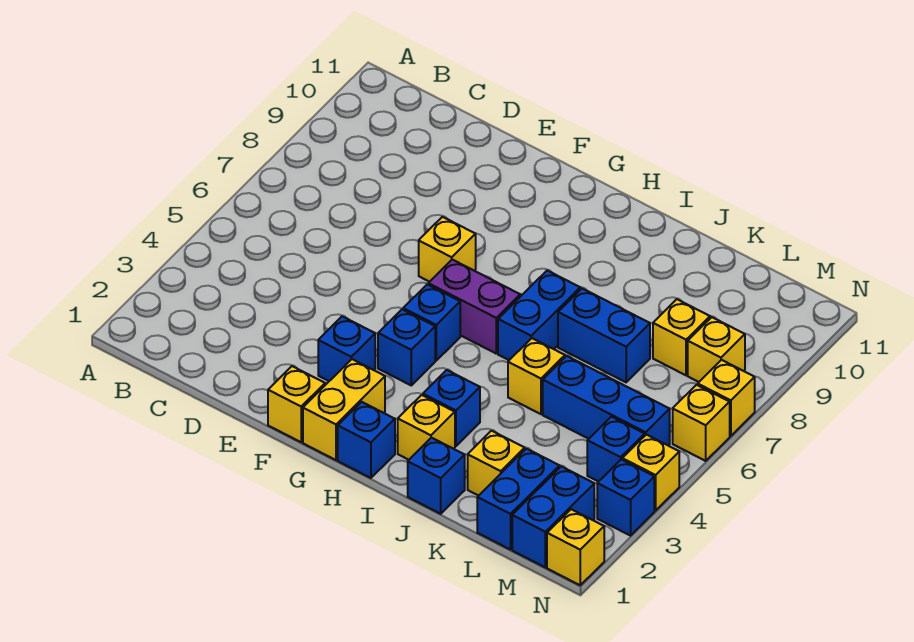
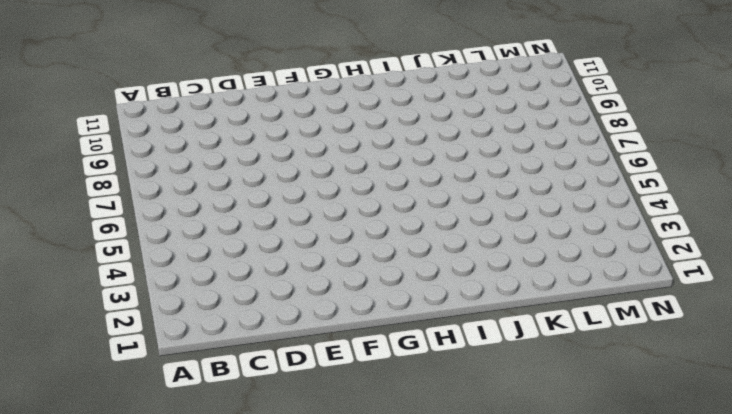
none -> yellow 1x1 brick [268,366,325,442]
none -> blue 1x1 brick [318,316,375,381]
none -> yellow 1x1 brick [419,217,476,282]

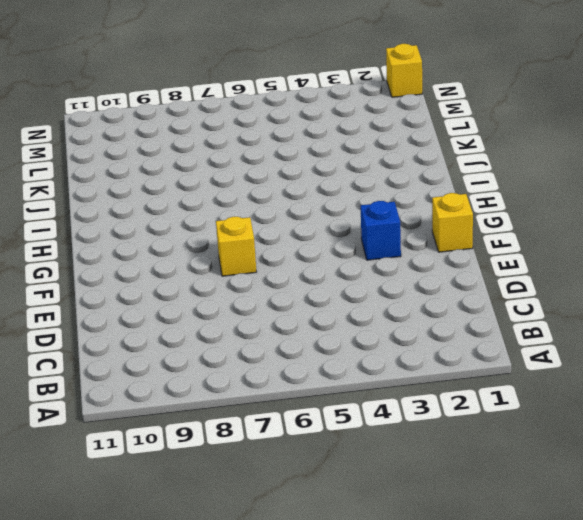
none -> yellow 1x2 brick [303,359,385,460]
none -> blue 1x1 brick [378,309,435,385]
none -> blue 1x1 brick [403,285,460,360]

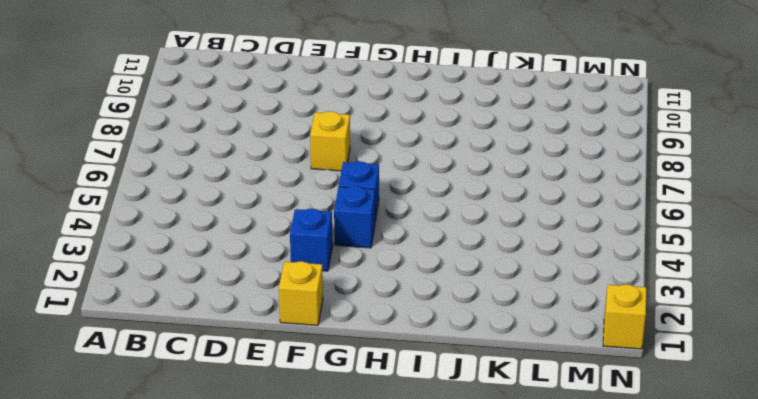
none -> yellow 1x2 brick [303,359,385,460]
none -> purple 1x2 brick [428,260,520,353]
none -> blue 1x1 brick [338,402,395,478]

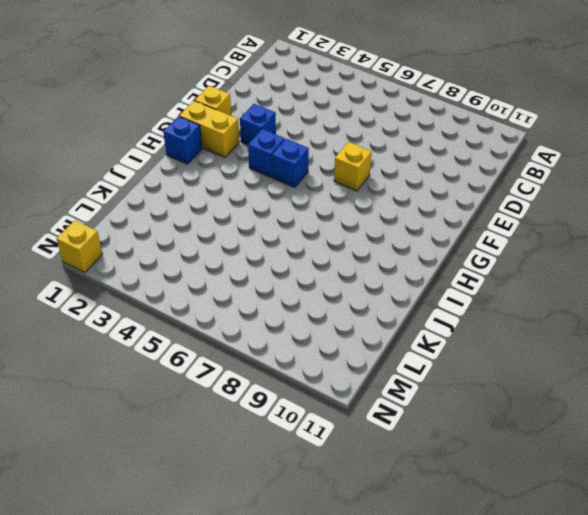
none -> purple 1x2 brick [428,260,520,353]
none -> yellow 1x1 brick [398,395,455,460]
none -> blue 1x1 brick [423,370,480,446]

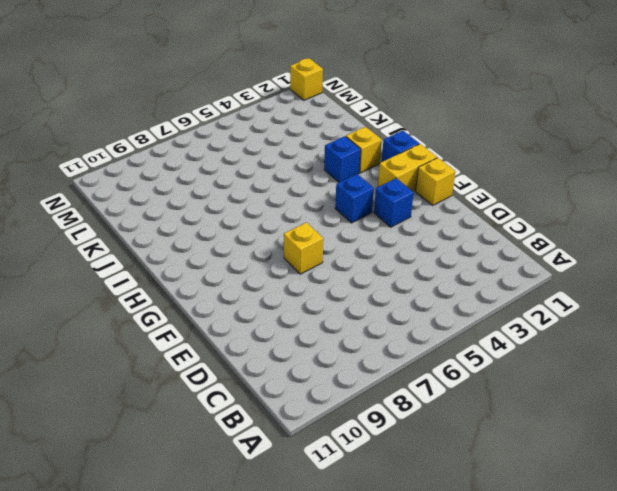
none -> blue 1x1 brick [403,285,460,360]
none -> purple 1x2 brick [428,260,520,353]
none -> blue 1x2 brick [498,271,580,360]

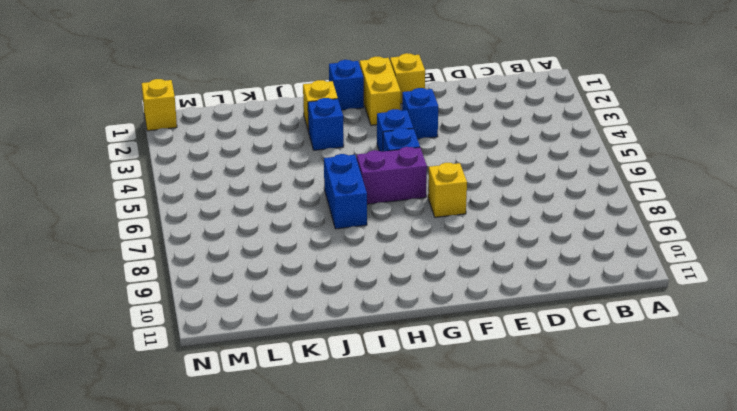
none -> blue 1x1 brick [408,438,465,514]
none -> yellow 1x1 brick [508,338,565,414]
none -> blue 1x2 brick [558,288,650,382]

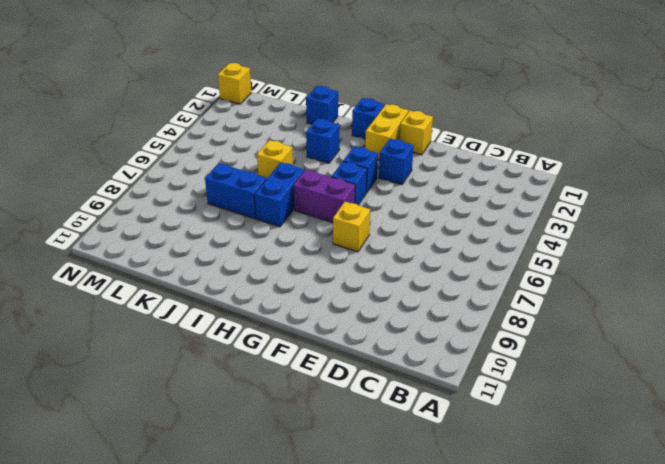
none -> yellow 1x1 brick [398,395,455,460]
none -> yellow 1x1 brick [468,431,525,496]
none -> blue 1x3 brick [543,356,670,446]

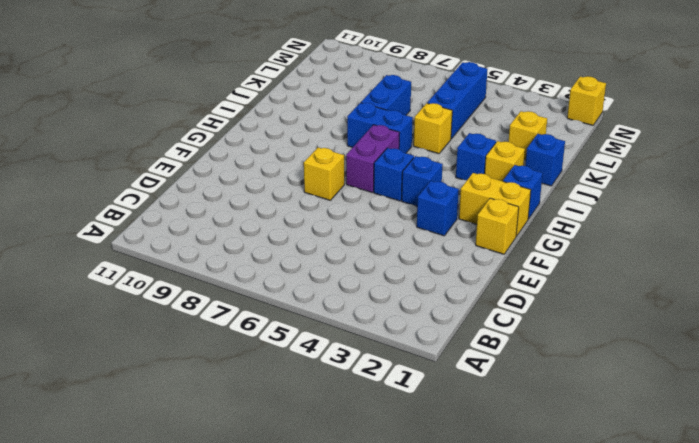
none -> blue 1x2 brick [477,449,560,550]
none -> yellow 1x1 brick [653,299,710,375]
none -> blue 1x2 brick [512,466,594,567]

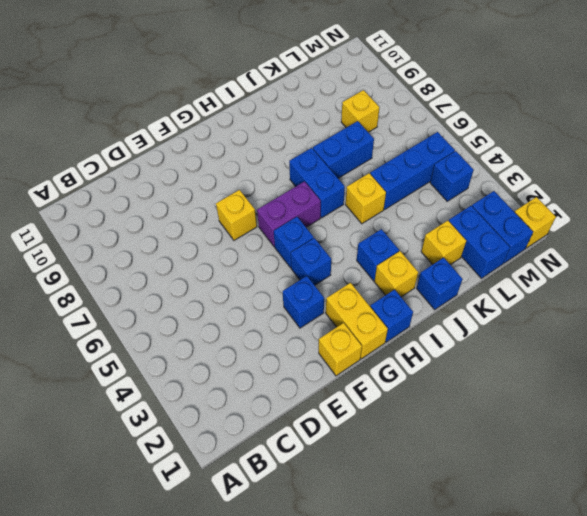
none -> yellow 1x1 brick [688,317,745,382]
none -> blue 1x1 brick [597,459,654,536]
none -> yellow 1x1 brick [622,435,679,511]

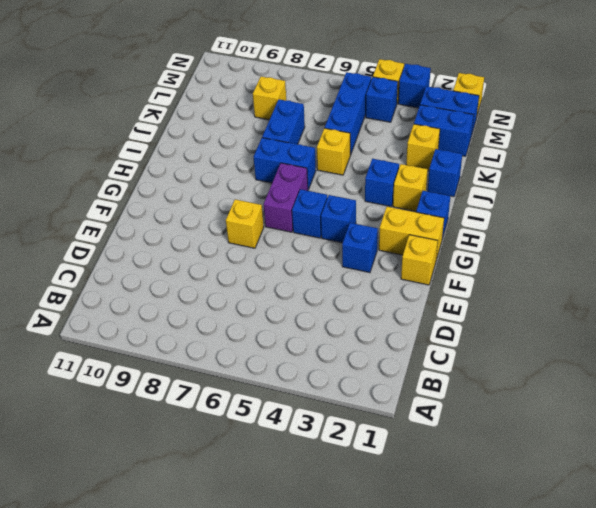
none -> yellow 1x1 brick [688,317,745,382]
none -> yellow 1x1 brick [673,385,730,461]
none -> yellow 1x1 brick [698,360,755,436]

